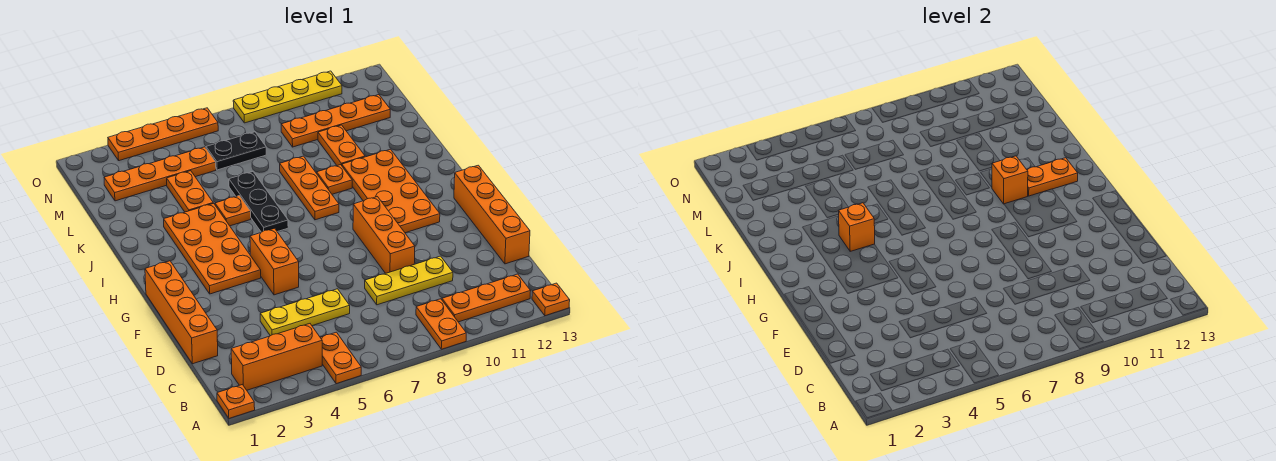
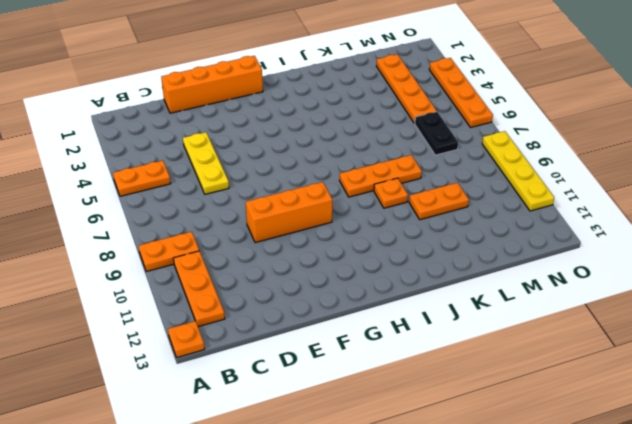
none -> orange 1x1 plate [217,385,255,418]
none -> orange 1x3 brick [231,324,322,390]
none -> yellow 1x3 plate [365,256,453,305]

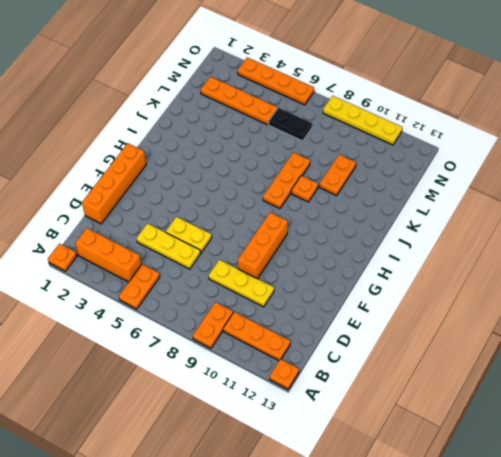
yellow 1x2 plate [166,217,212,253] -> none
none -> orange 1x4 brick [454,165,530,264]
none -> orange 1x2 brick [250,228,299,295]
none -> orange 2x4 plate [164,203,261,294]

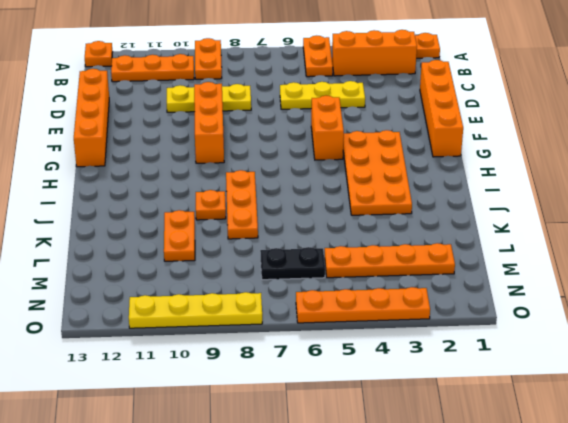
none -> orange 2x4 plate [342,149,440,233]
none -> black 1x3 plate [229,172,288,232]
none -> orange 1x1 plate [215,196,251,226]

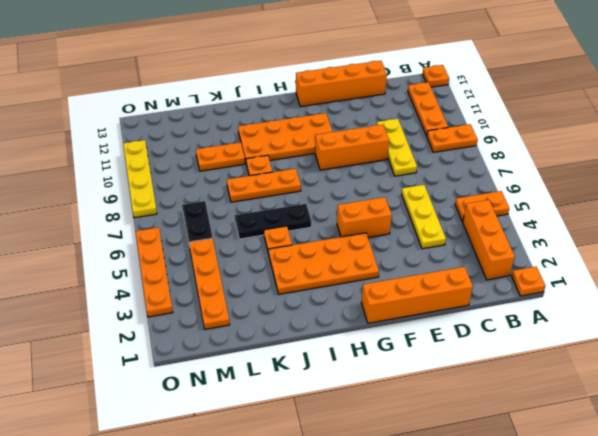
none -> orange 1x2 plate [167,171,213,212]
none -> orange 1x4 plate [281,95,390,147]
none -> orange 1x1 brick [838,203,875,251]

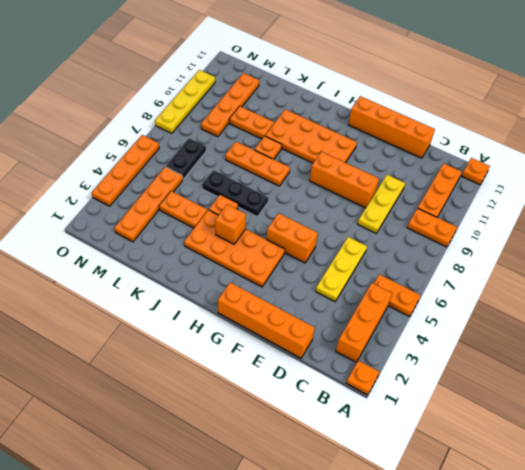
none -> orange 1x1 brick [992,156,1028,204]
none -> orange 1x2 plate [1027,158,1078,196]

